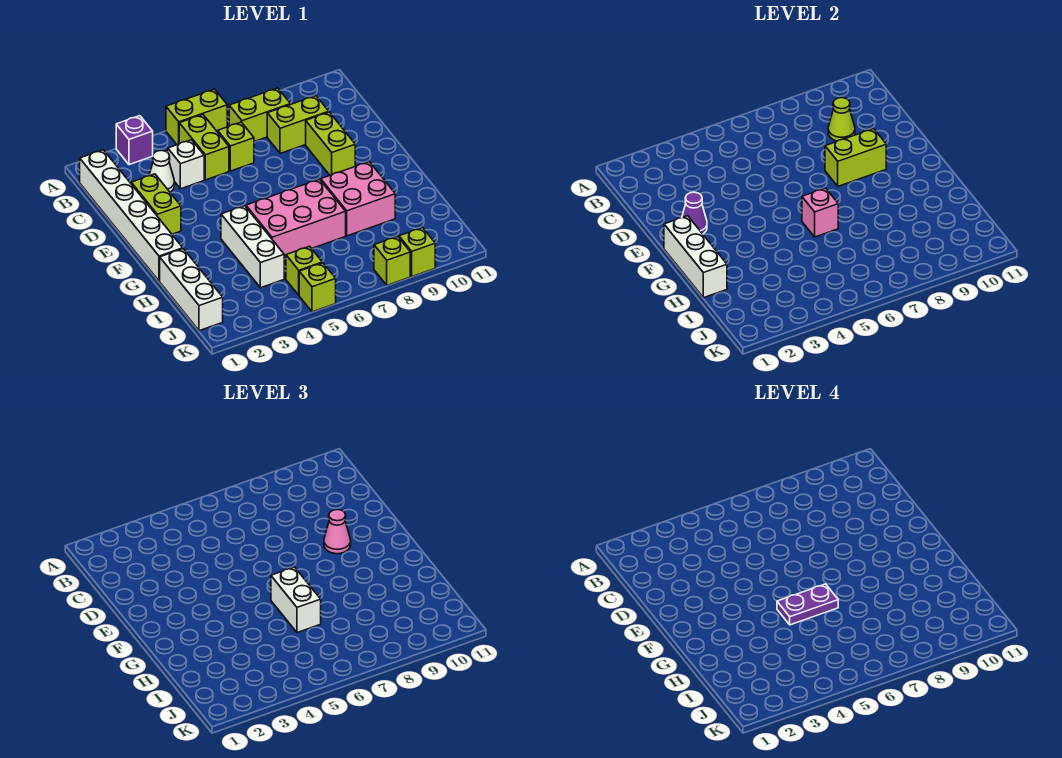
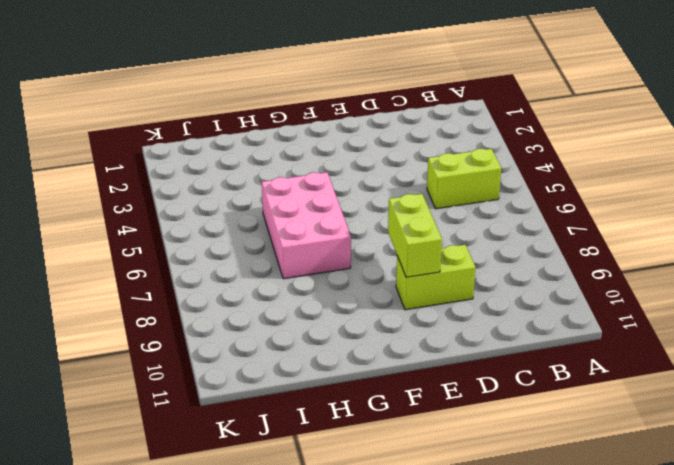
none -> purple 1x1 brick [116,116,153,165]
none -> lime 1x2 brick [166,89,227,145]
none -> white 1x6 brick [80,150,183,281]

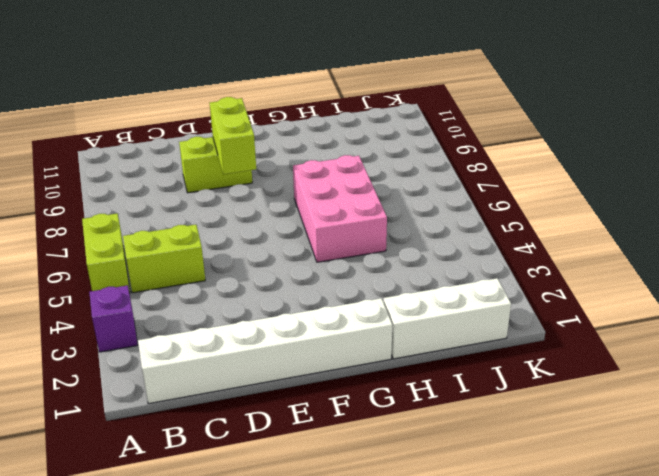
none -> lime 1x2 brick [229,88,291,142]
none -> white 1x1 cone [149,150,174,192]
none -> white 1x1 brick [168,140,204,189]

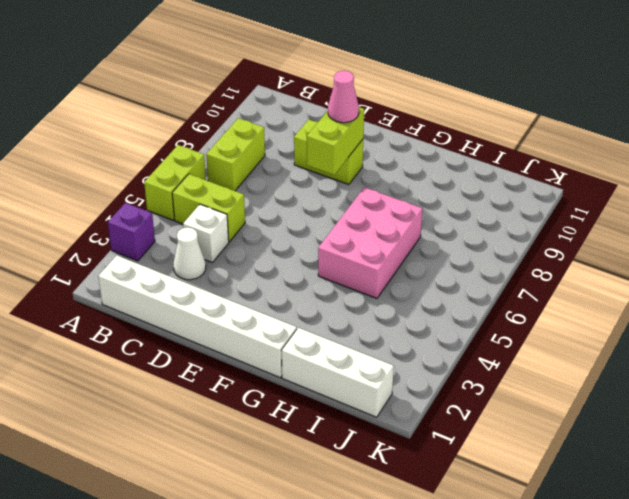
none -> lime 1x1 brick [218,122,254,171]
none -> lime 1x2 brick [267,96,329,154]
none -> lime 1x2 brick [131,174,181,234]

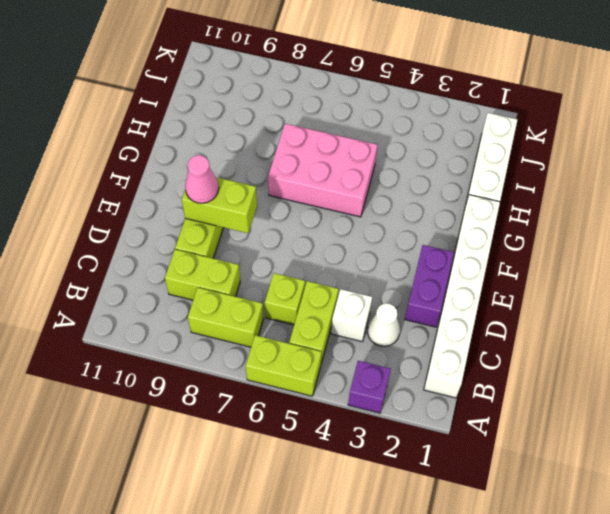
purple 1x2 brick [405,245,454,327] -> lime 1x2 brick [131,174,181,234]
none -> white 1x3 brick [221,206,284,288]
none -> pink 2x2 brick [321,162,395,236]
none -> lime 1x1 brick [286,246,322,295]

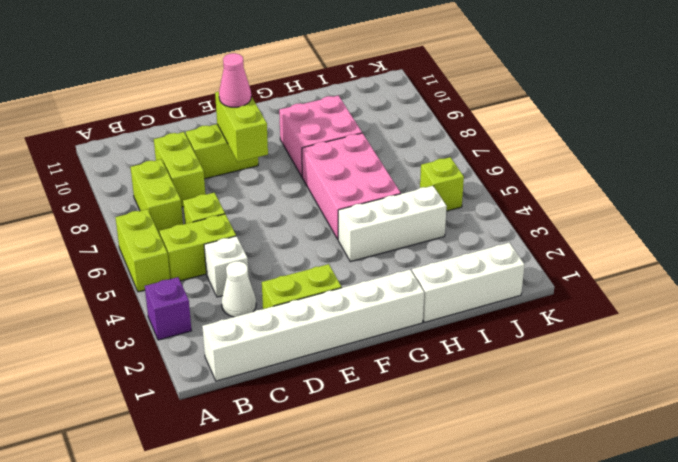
none -> lime 1x1 brick [299,263,336,312]
none -> lime 1x1 brick [374,236,410,285]
none -> lime 1x1 brick [399,228,435,276]

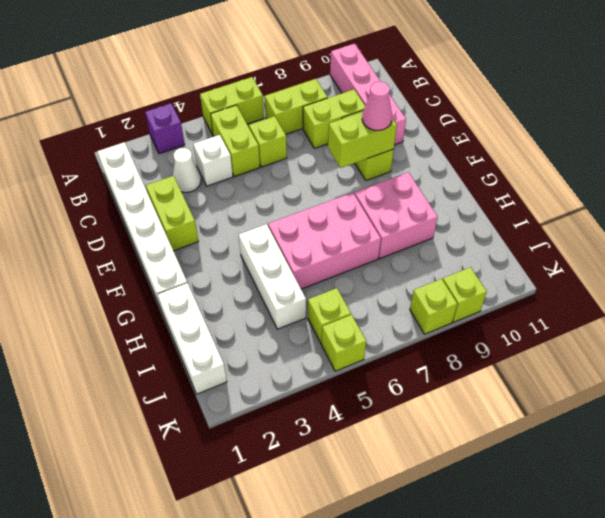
pink 1x4 brick [330,44,406,145] -> none
none -> lime 1x1 cone [828,98,855,141]
none -> purple 1x1 cone [682,192,707,234]
none -> white 1x3 brick [664,216,727,298]

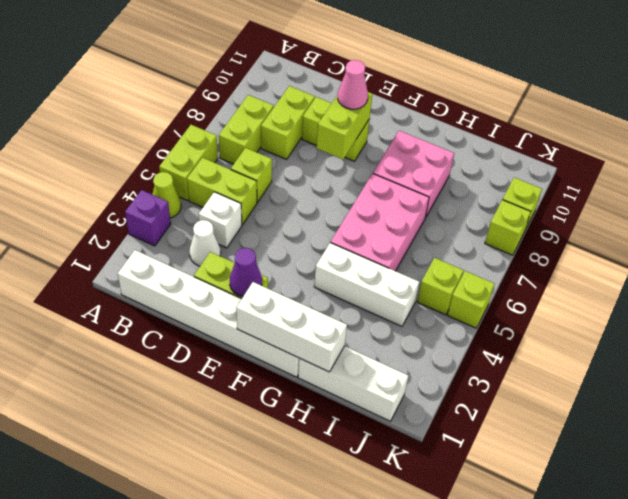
lime 1x1 cone [152,172,181,218] -> lime 1x1 cone moved to [828,98,855,141]
none -> pink 1x1 brick [802,188,838,237]
none -> white 1x2 brick [271,567,321,633]
none -> purple 1x2 plate [777,584,838,625]

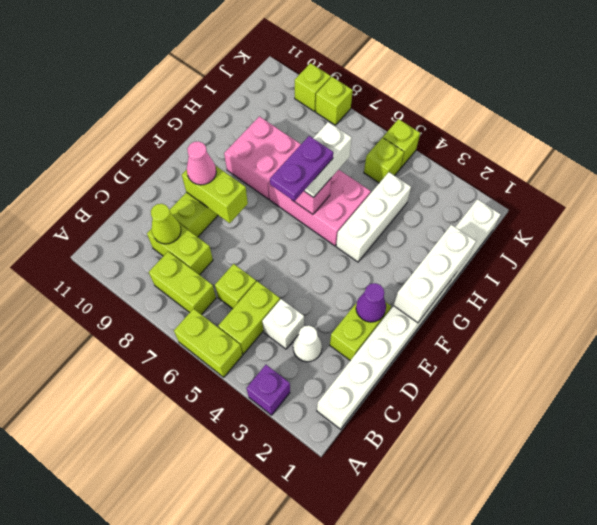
purple 1x2 plate [270,136,333,201] -> purple 1x2 plate turned to [777,584,838,625]

